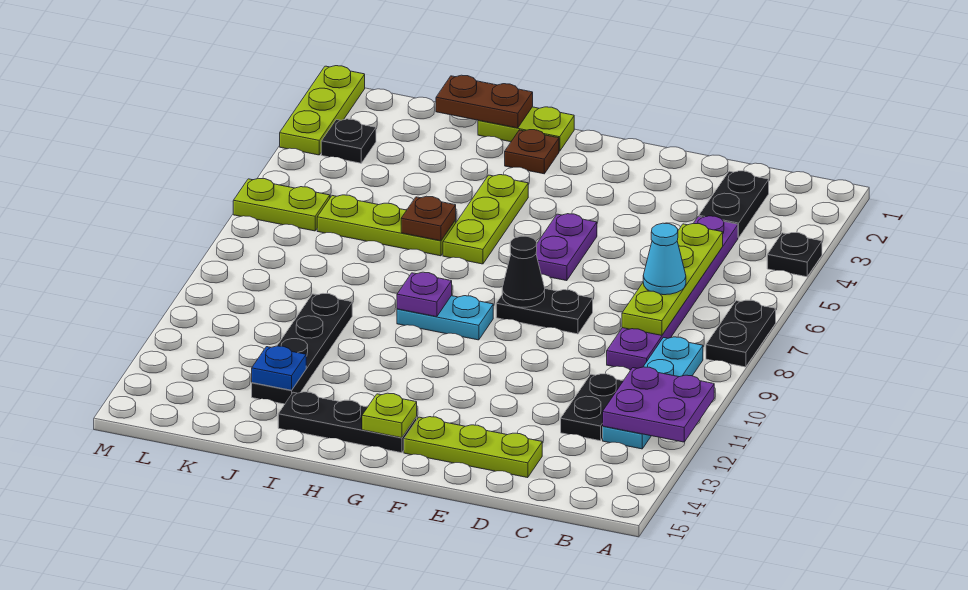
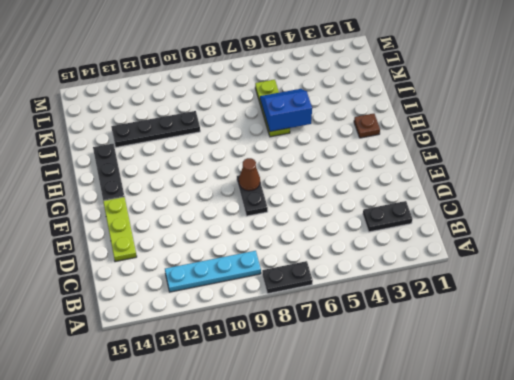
brown 1x1 cone [239,158,260,191] -> black 1x1 cone [502,236,545,307]
blue 2x2 slope [260,89,312,132] -> brown 1x1 plate [401,196,456,241]
none -> black 1x1 plate [767,233,822,277]
none -> purple 1x6 plate [607,216,738,370]
none -> black 1x2 plate [561,374,623,441]

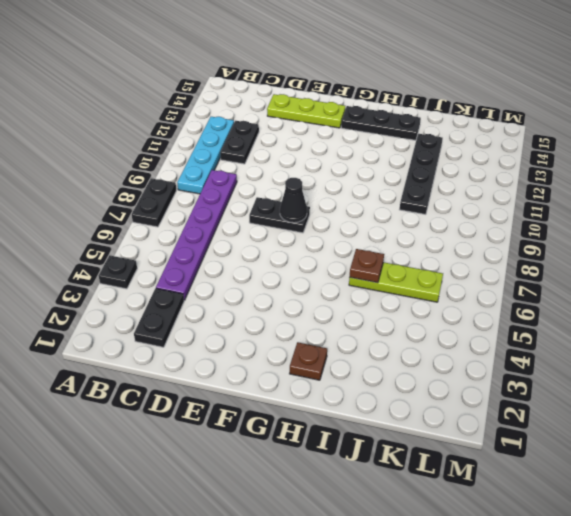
none -> purple 1x2 plate [536,214,597,281]
none -> cyan 1x2 plate [397,296,493,340]
none -> lime 1x2 plate [478,107,574,151]

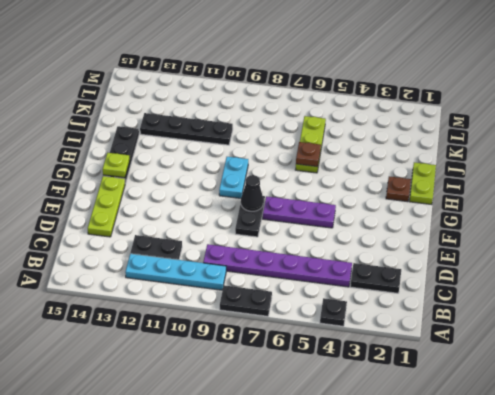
purple 1x3 plate [263,196,336,228] -> purple 1x2 plate [536,214,597,281]
none -> lime 1x3 plate [443,175,528,264]
none -> black 1x1 plate [321,119,376,163]
none -> lime 1x2 plate [233,178,330,231]

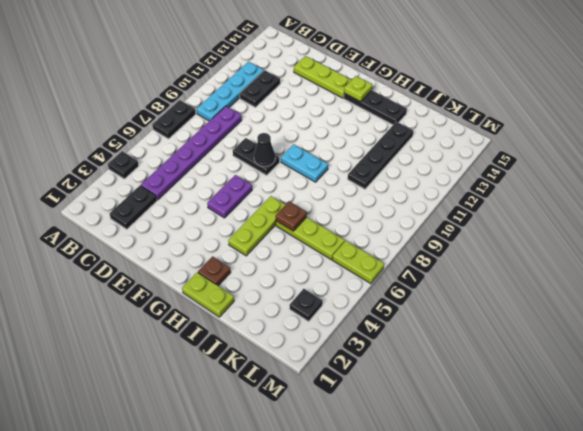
none -> lime 1x3 plate [280,66,365,155]
none -> purple 2x2 plate [603,367,714,442]
none -> lime 1x4 plate [622,223,723,335]

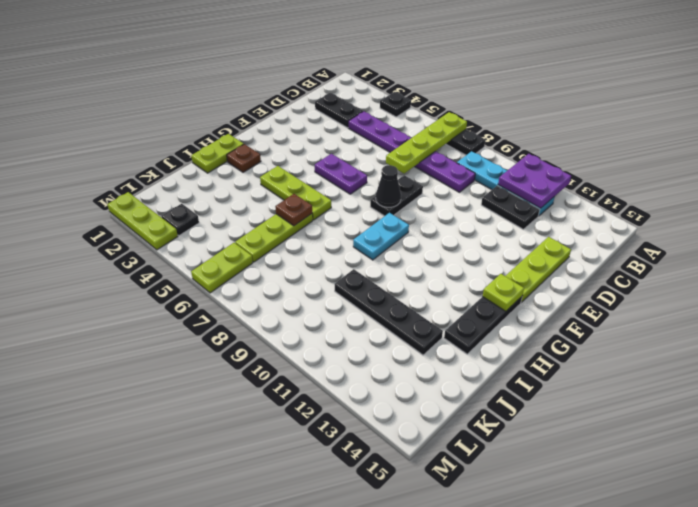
lime 1x4 plate [386,112,467,174] -> lime 1x4 plate turned to [622,223,723,335]
none -> purple 1x1 plate [397,272,452,317]
none -> brown 1x2 plate [436,75,533,128]
none -> blue 1x1 plate [252,346,306,390]

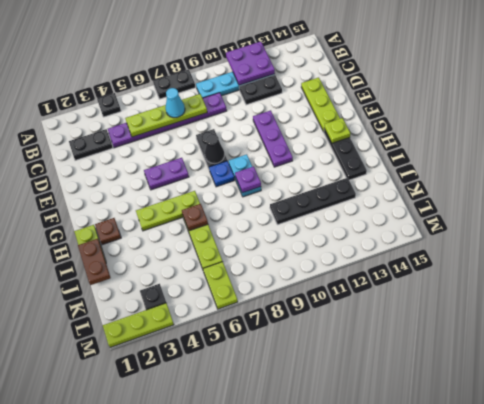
purple 1x3 plate [253,110,293,167] -> none
blue 1x1 plate [209,161,235,187] -> blue 1x1 plate moved to [252,346,306,390]

